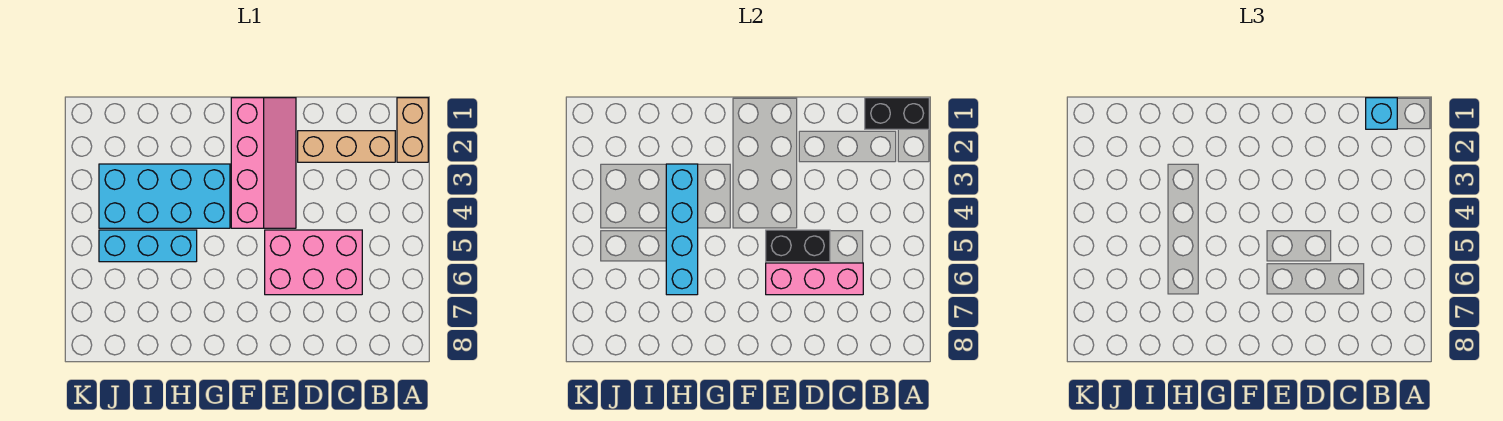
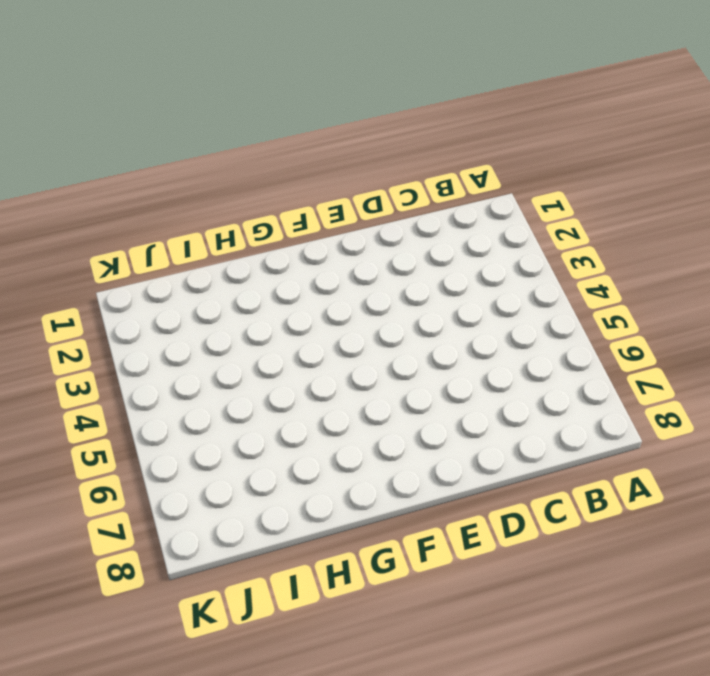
none -> tan 1x2 brick [397,98,428,162]
none -> tan 1x3 brick [298,131,395,162]

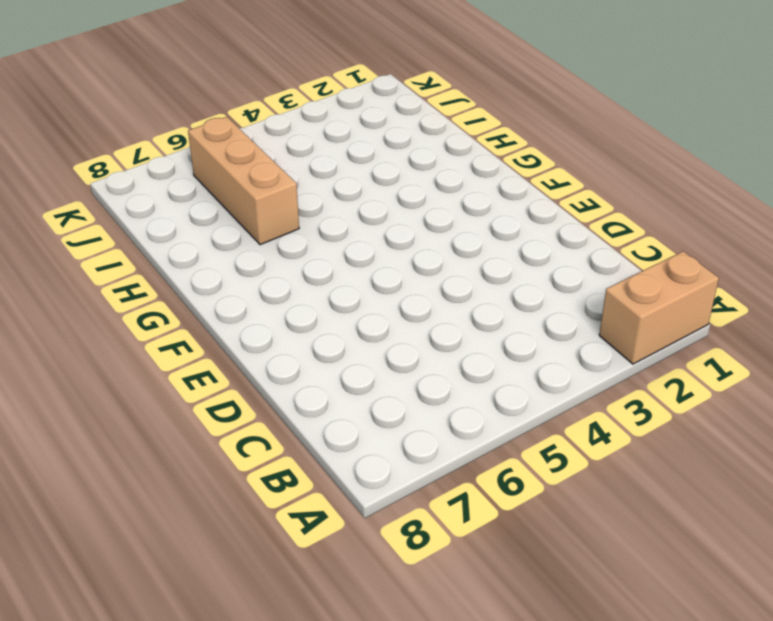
tan 1x3 brick [188,117,299,245] -> tan 1x3 brick moved to [298,131,395,162]
none -> pink 2x3 brick [265,230,362,295]
none -> pink 2x4 slope [231,98,296,228]

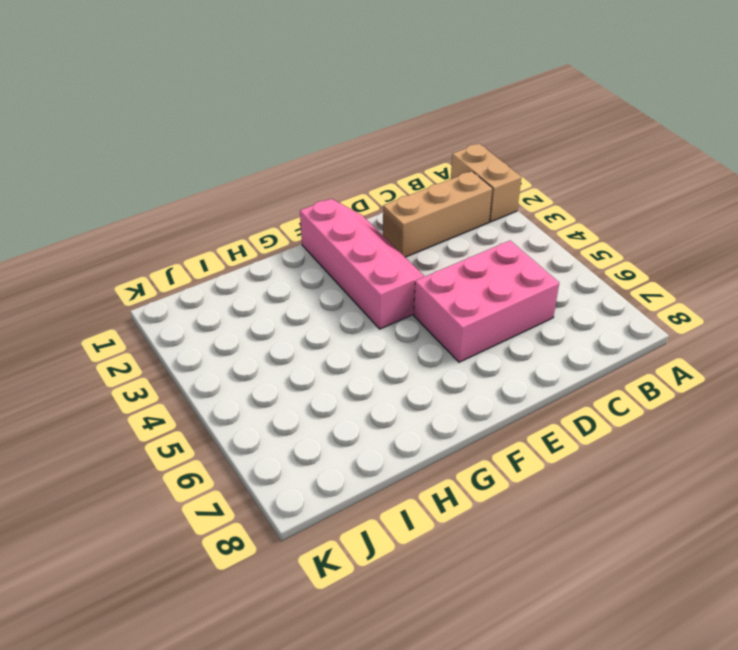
none -> cyan 2x4 brick [99,164,230,228]
none -> cyan 1x3 brick [99,230,197,262]

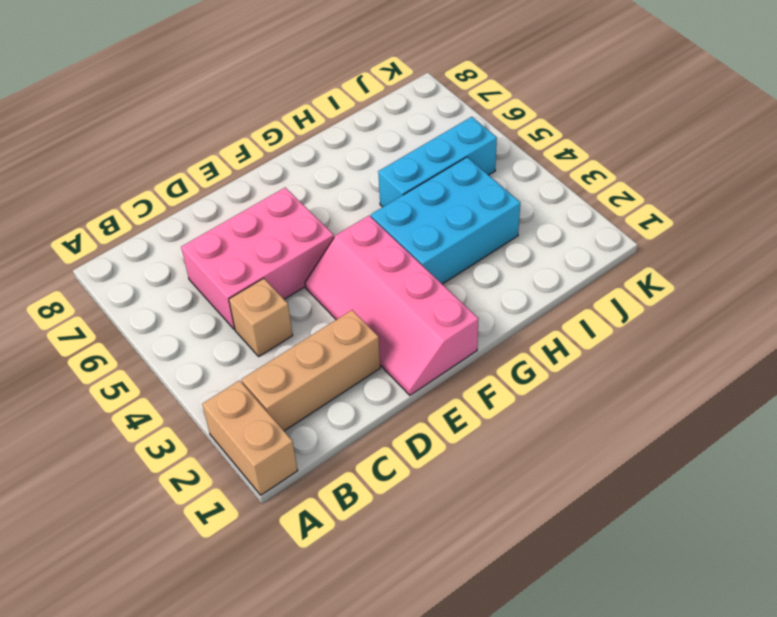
tan 1x1 brick [229,278,293,356] -> none
cyan 2x3 brick [371,157,520,284] -> cyan 2x4 brick [99,164,230,228]
none -> black 1x2 brick [865,98,929,129]
none -> pink 1x3 brick [766,263,863,295]

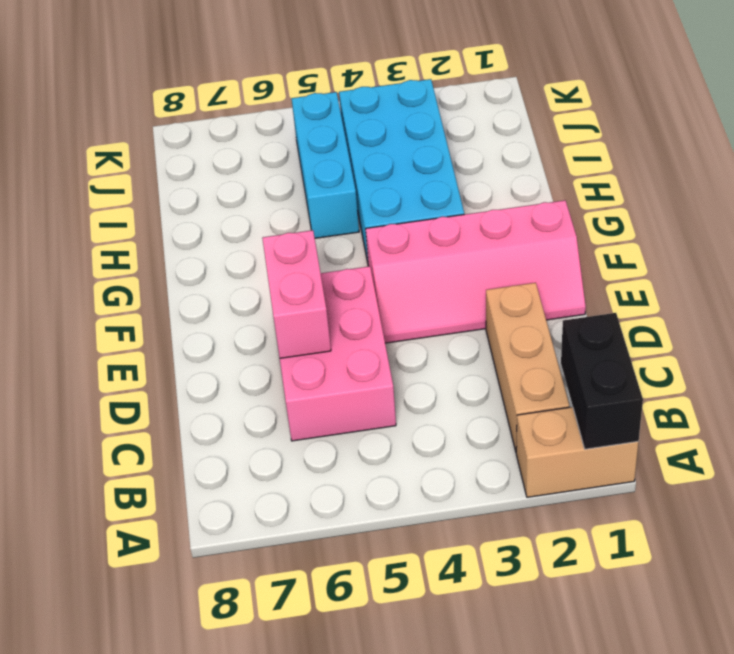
pink 1x2 brick [262,230,331,358] -> pink 1x3 brick [766,263,863,295]
none -> black 1x2 brick [766,230,830,262]
none -> cyan 1x4 brick [666,164,698,295]

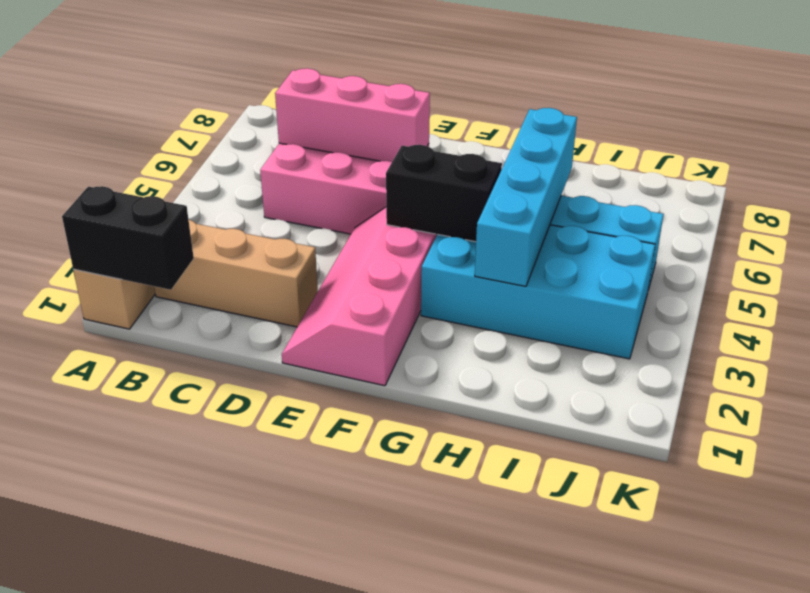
black 1x2 brick [386,145,502,242] -> black 1x2 brick moved to [766,230,830,262]
none -> cyan 1x1 brick [1366,98,1397,129]

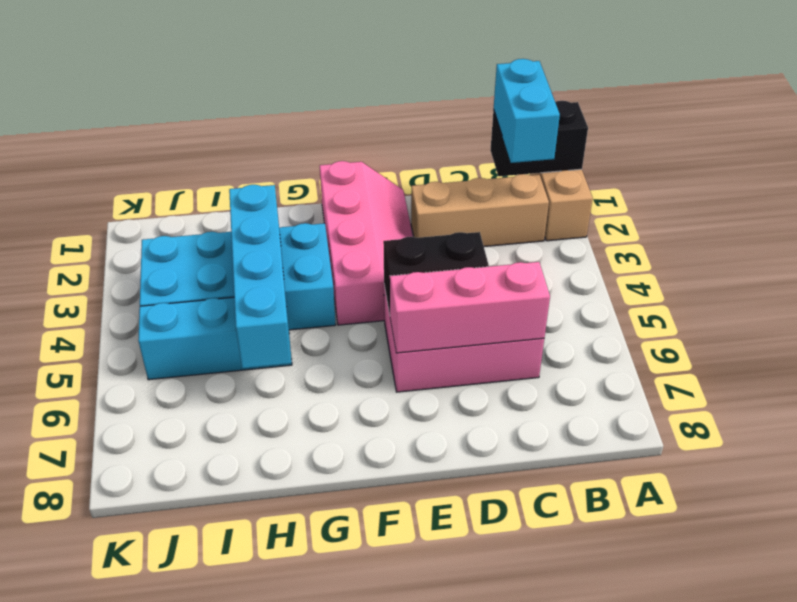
cyan 1x2 brick [494,59,560,163] -> cyan 1x1 brick [1366,98,1397,129]

